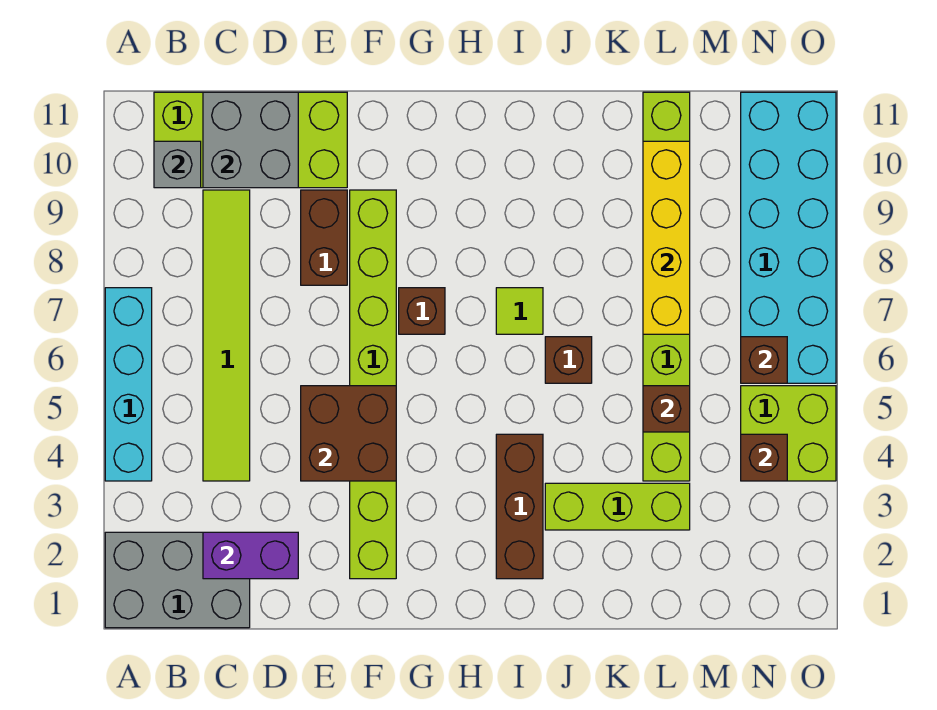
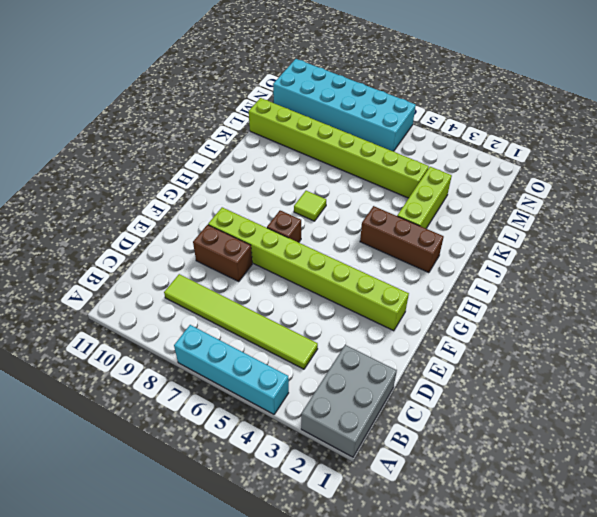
none -> lime 2x4 brick [154,92,347,188]
none -> brown 1x1 brick [545,337,592,383]
none -> lime 2x2 brick [741,386,836,481]

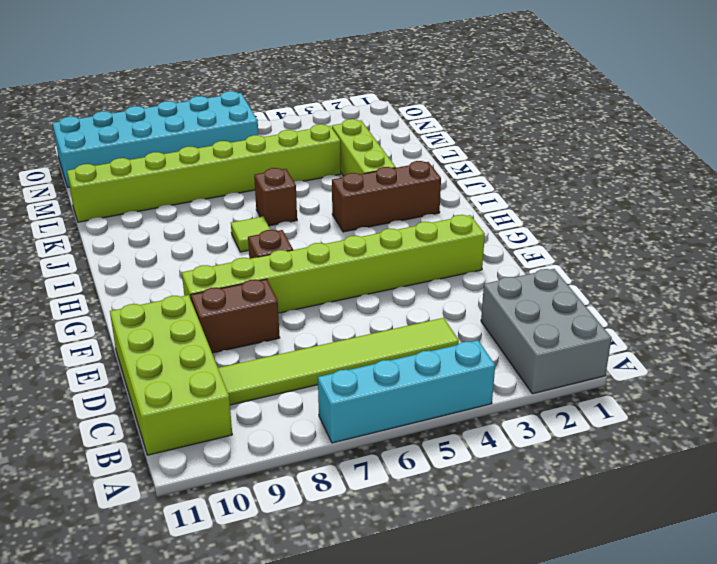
none -> lime 2x2 brick [741,386,836,481]
none -> grey 1x1 brick [154,141,201,188]
none -> purple 1x2 brick [203,532,298,579]

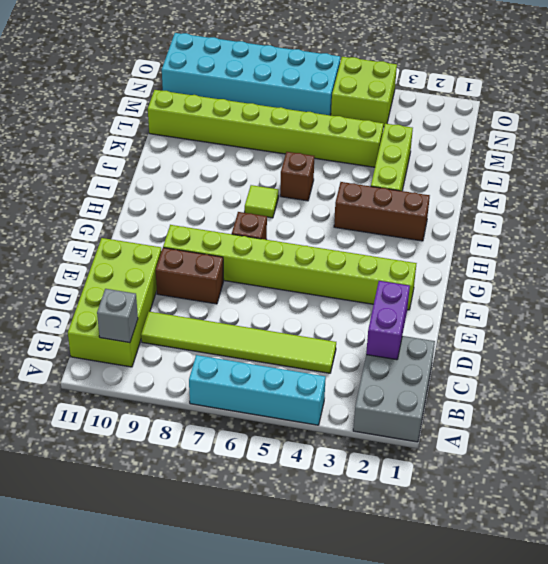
none -> grey 2x2 brick [203,92,298,188]
none -> brown 2x2 brick [301,386,396,481]
none -> brown 1x1 brick [643,386,690,432]

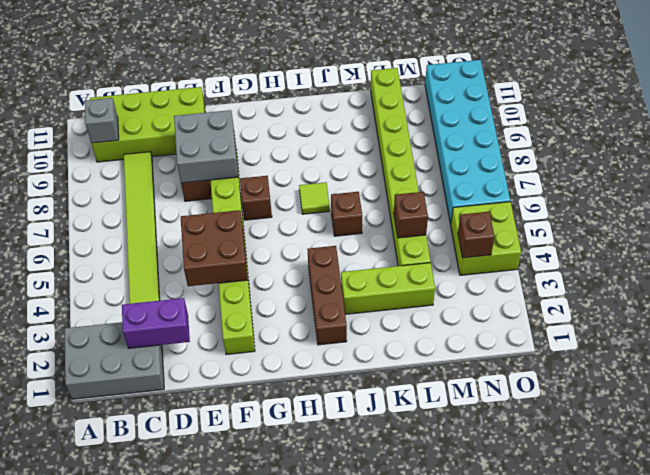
grey 2x2 brick [174,110,238,183] -> grey 2x2 brick moved to [203,92,298,188]
none -> cyan 1x4 brick [105,288,152,481]
none -> yellow 1x4 brick [643,141,690,334]
none -> brown 1x1 brick [741,337,787,383]

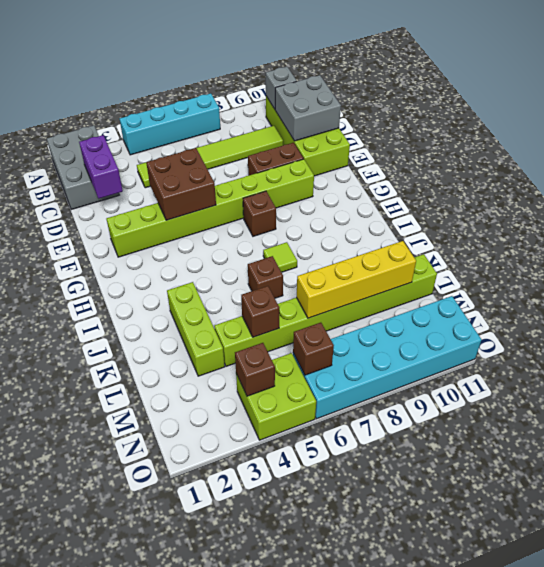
none -> brown 1x3 brick [496,434,543,579]

